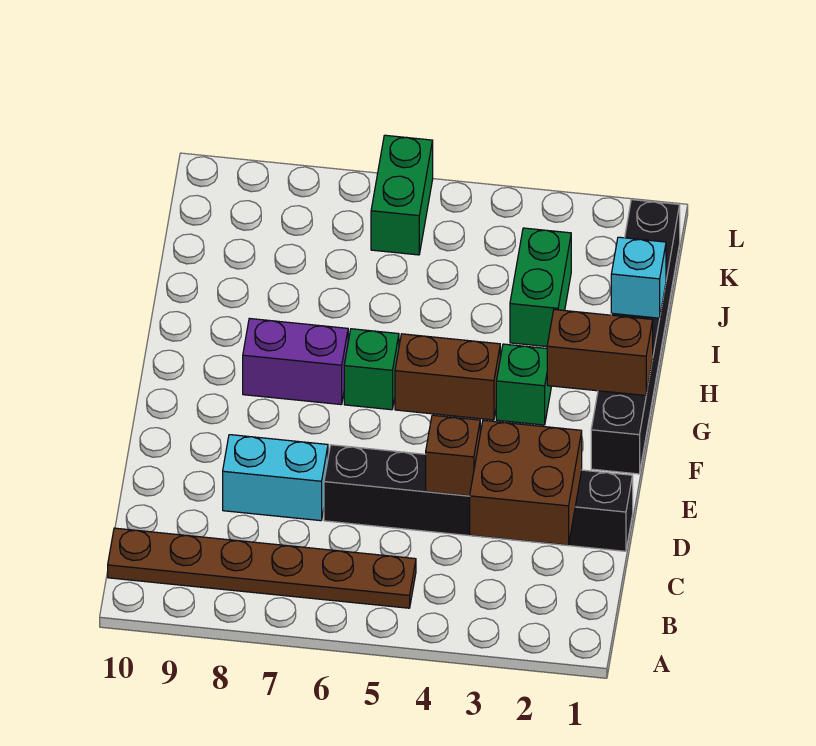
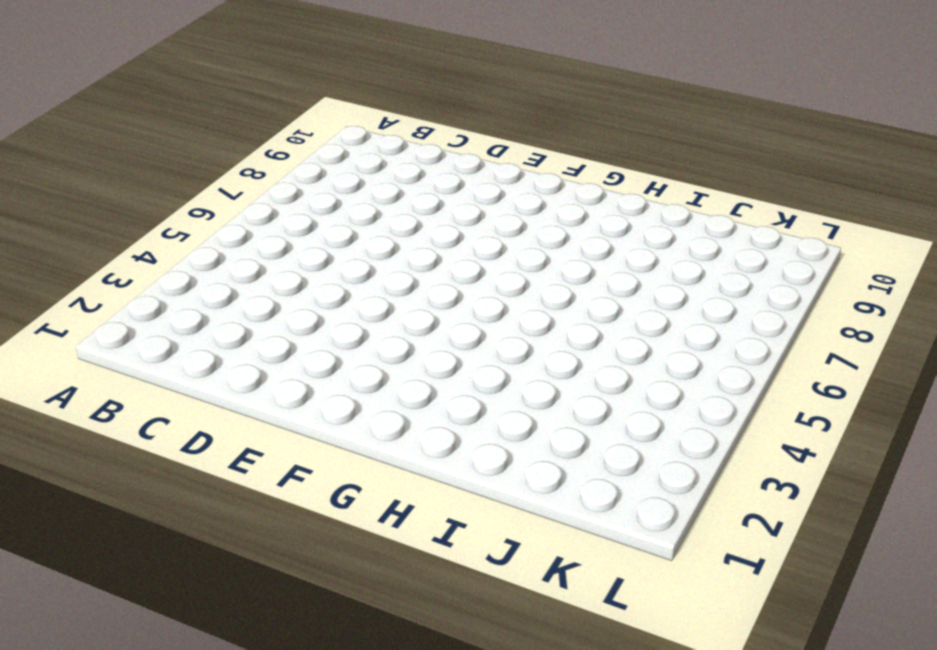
none -> brown 1x6 plate [108,528,416,608]
none -> black 1x6 brick [324,445,633,551]
none -> cyan 1x2 brick [223,435,328,521]

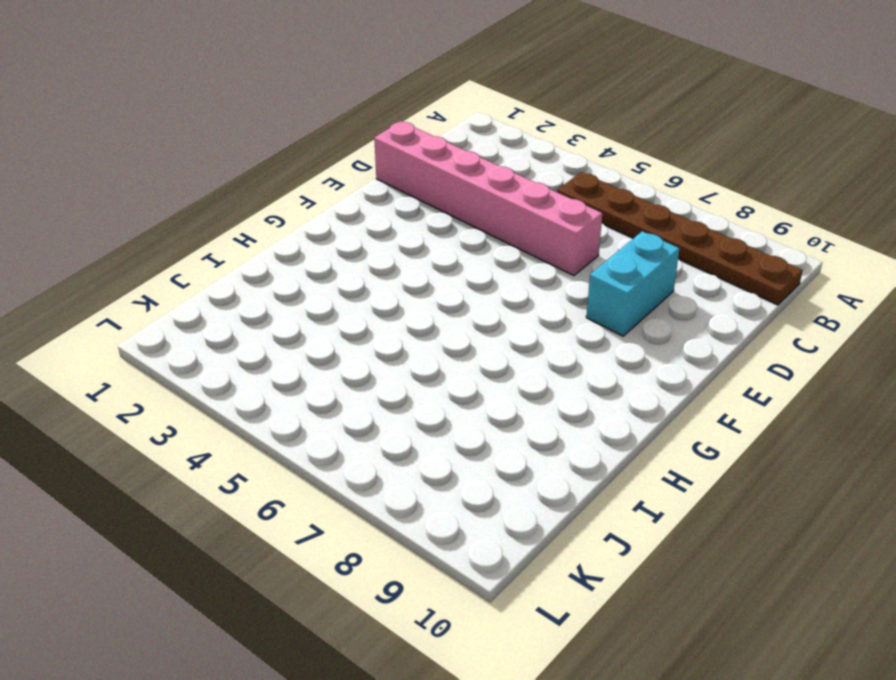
pink 1x6 brick [374,121,602,276] -> black 1x6 brick [324,445,633,551]
cyan 1x2 brick [586,231,680,336] -> cyan 1x2 brick turned to [223,435,328,521]
none -> black 1x6 brick [591,200,680,474]
none -> green 1x1 brick [496,344,551,425]
none -> brown 1x2 brick [395,334,500,420]

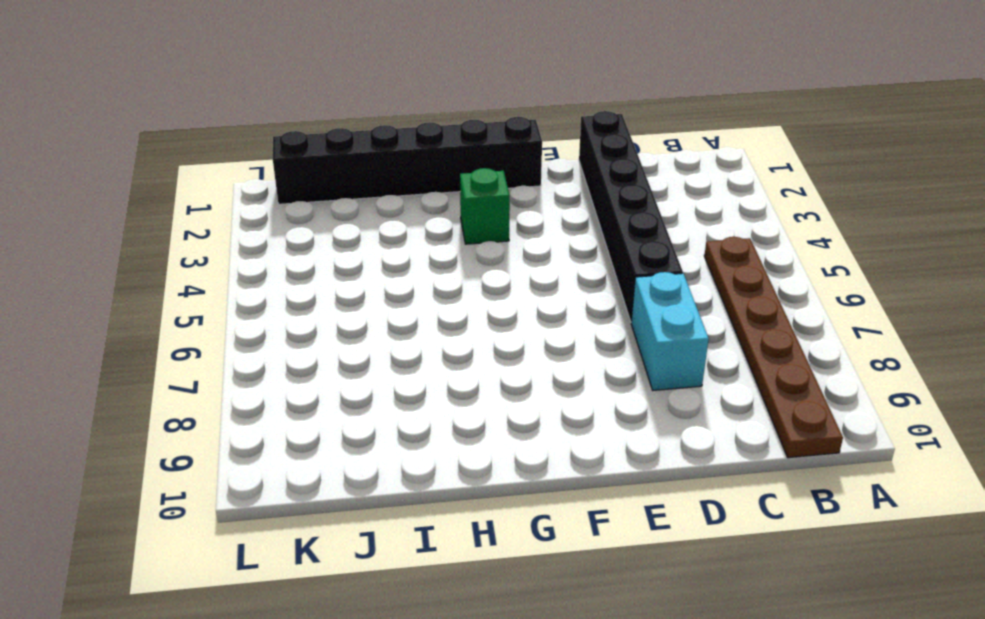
none -> brown 1x2 brick [395,334,500,420]
none -> green 1x1 brick [344,329,399,410]
none -> purple 1x2 brick [243,318,348,405]

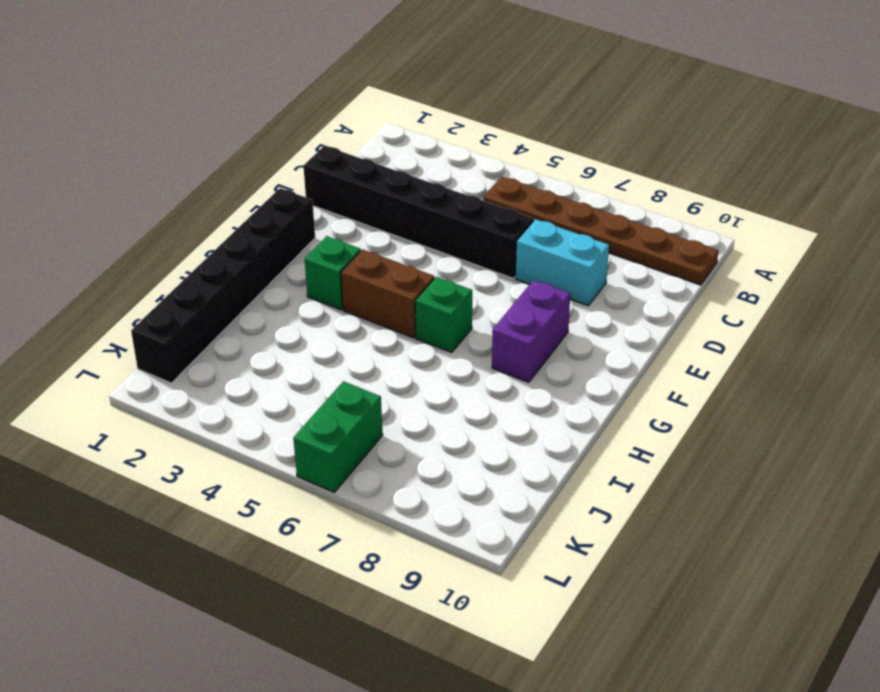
purple 1x2 brick [492,280,570,382] -> purple 1x2 brick turned to [243,318,348,405]
none -> green 1x2 brick [510,228,571,347]
none -> brown 2x2 brick [470,420,582,545]
none -> brown 1x1 brick [426,415,480,496]

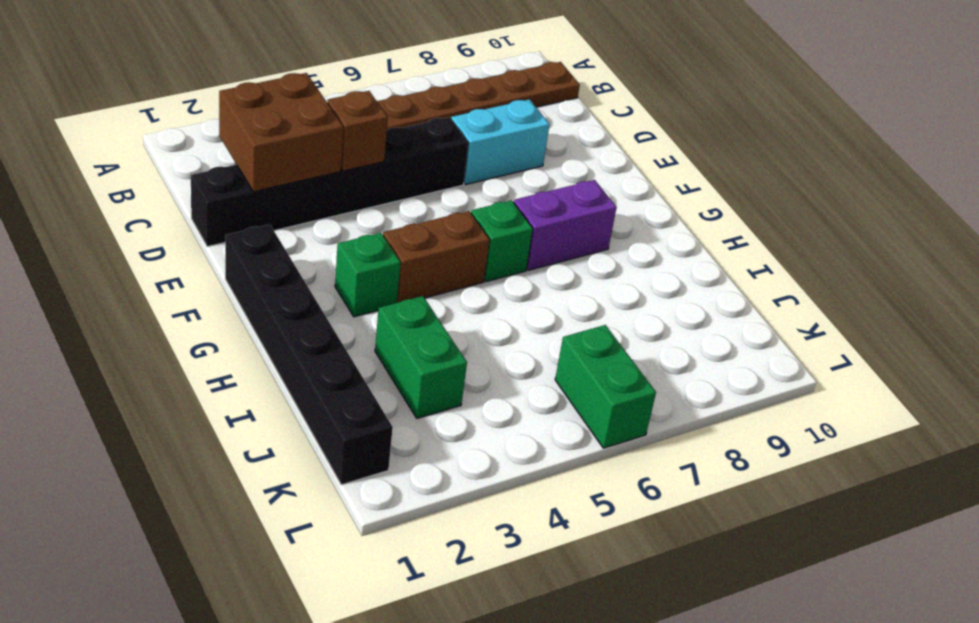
none -> brown 1x2 brick [547,310,653,396]
none -> cyan 1x1 brick [611,237,666,318]

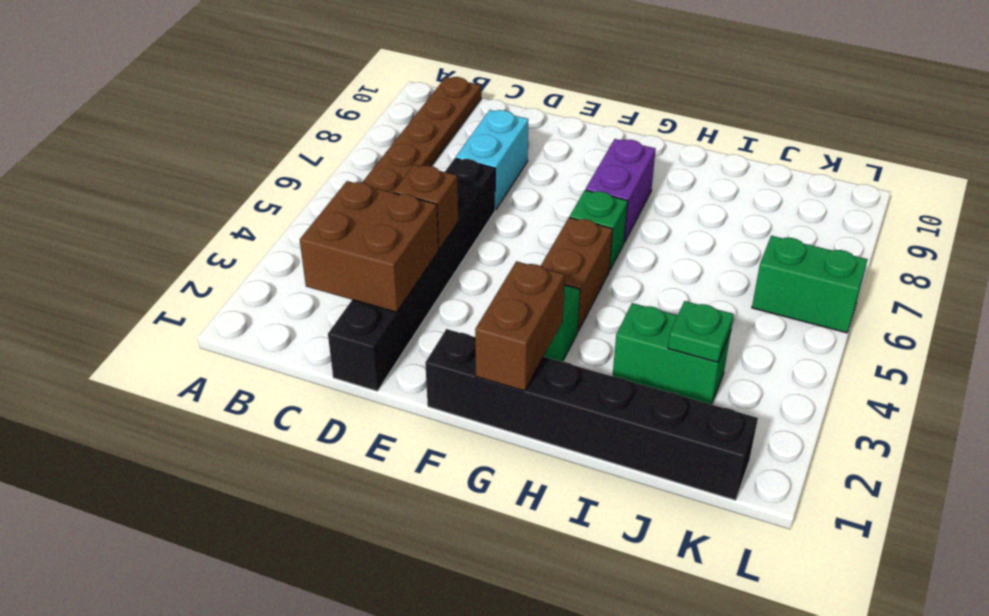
green 1x1 plate [668,301,734,362] -> none
none -> cyan 1x1 brick [611,237,666,318]

